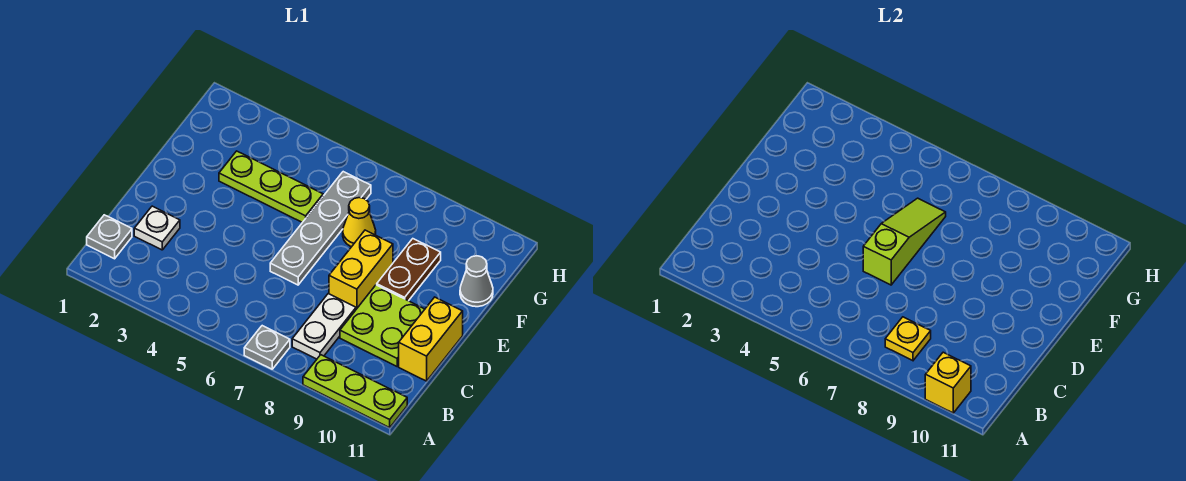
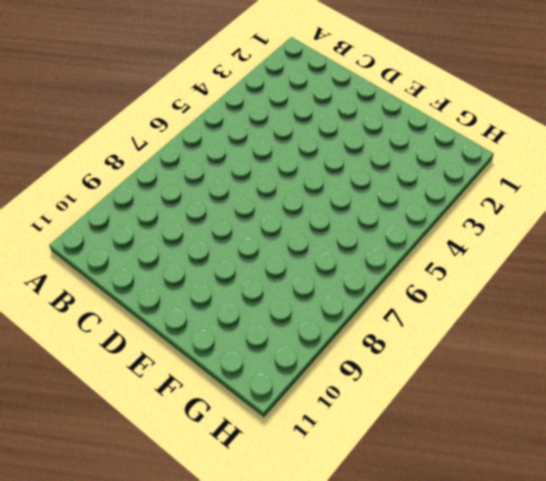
none -> grey 1x1 plate [244,326,290,369]
none -> lime 1x3 plate [303,355,407,428]
none -> grey 1x1 plate [87,215,132,259]

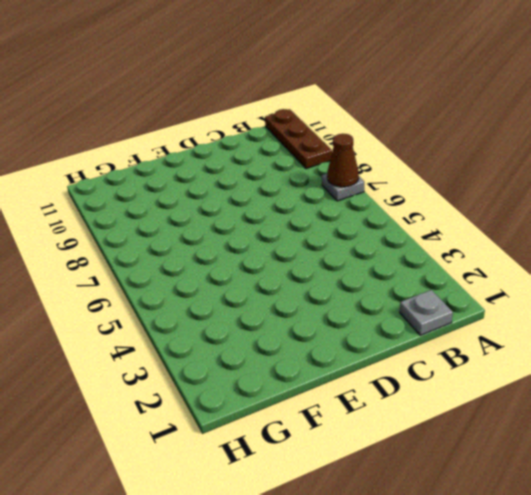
brown 1x1 cone [327,134,359,187] -> none
brown 1x3 plate [265,109,332,169] -> lime 1x3 plate [303,355,407,428]
none -> white 1x2 plate [292,294,356,359]
none -> white 1x1 plate [134,206,180,250]
none -> lime 2x2 plate [340,285,425,366]

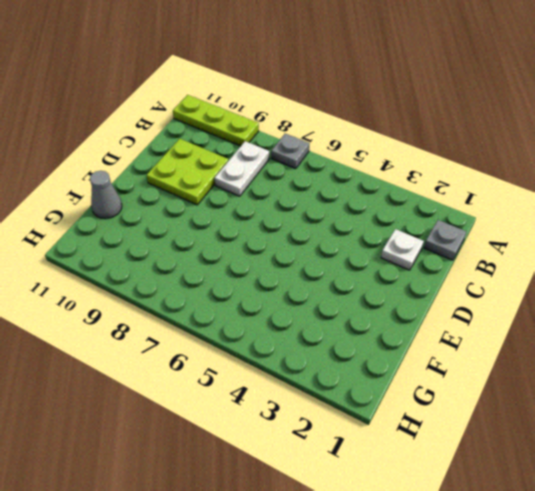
none -> yellow 1x2 brick [399,297,463,381]
none -> grey 1x4 plate [270,172,371,285]
none -> yellow 1x2 brick [329,230,393,309]

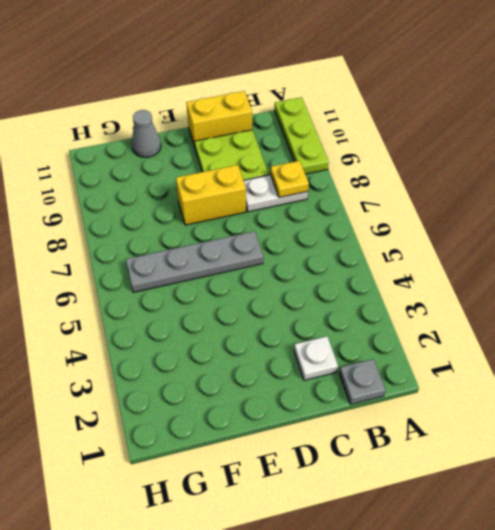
none -> grey 1x1 plate [244,326,290,369]
none -> brown 1x2 plate [377,239,441,301]
none -> lime 1x3 plate [219,151,323,222]

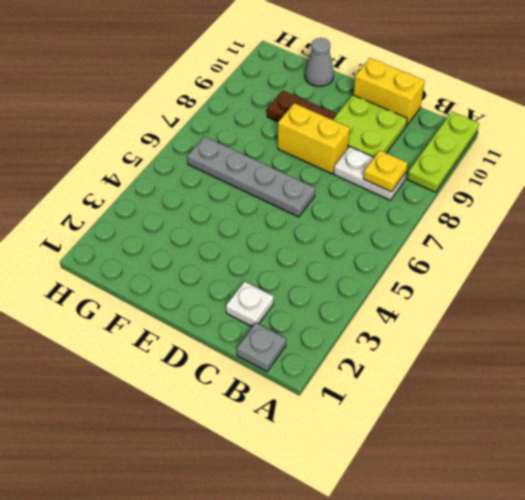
none -> grey 1x1 plate [244,326,290,369]
none -> lime 1x3 plate [219,151,323,222]
none -> yellow 1x1 cone [343,198,376,247]

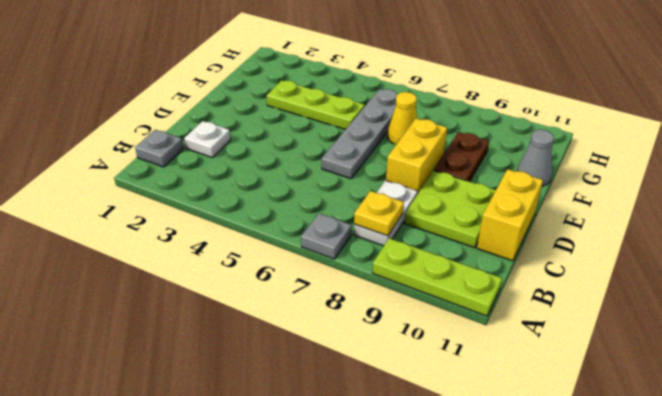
none -> yellow 1x1 brick [925,352,971,413]
none -> lime 1x3 slope [863,198,946,285]

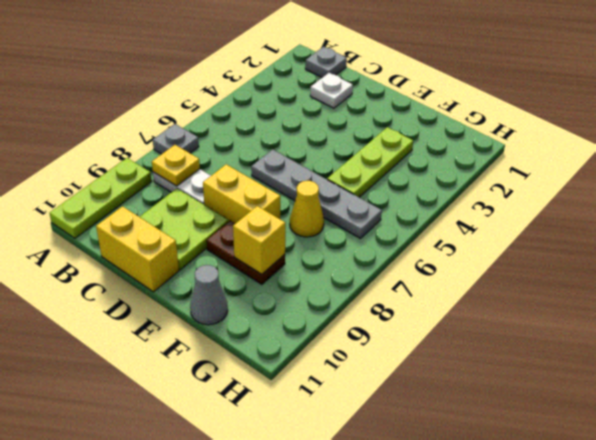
yellow 1x1 brick [233,206,285,274] -> yellow 1x1 brick moved to [925,352,971,413]
none -> lime 1x3 slope [863,198,946,285]

